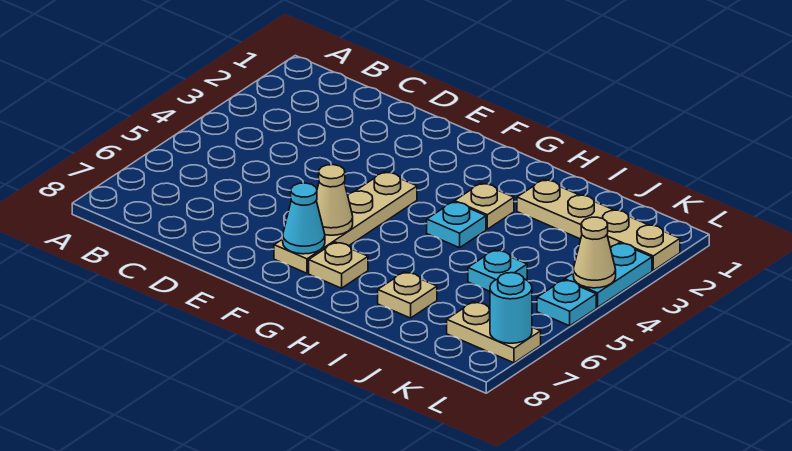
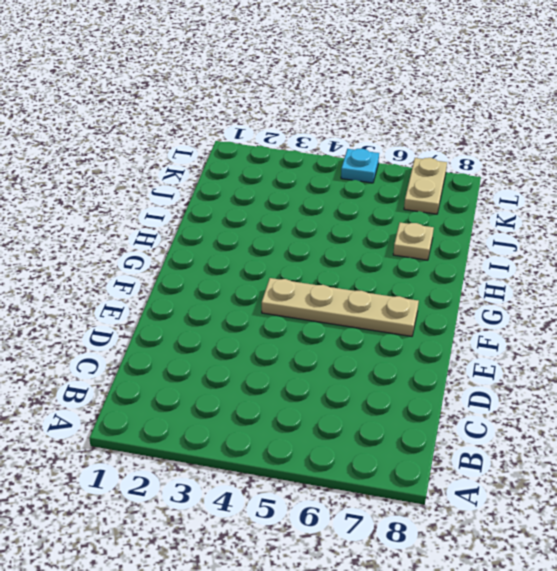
none -> tan 1x1 plate [309,242,368,288]
none -> tan 1x1 plate [455,183,514,229]
none -> cyan 1x1 plate [427,202,486,248]

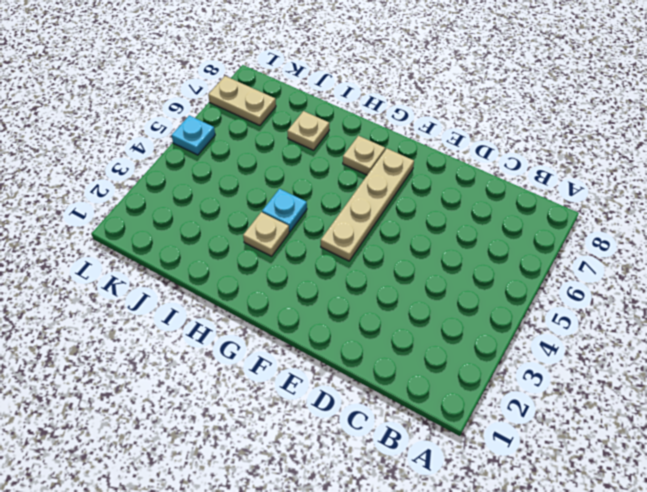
none -> tan 1x4 plate [517,180,680,270]
none -> cyan 1x1 plate [468,250,527,291]
none -> cyan 1x2 plate [565,243,652,307]

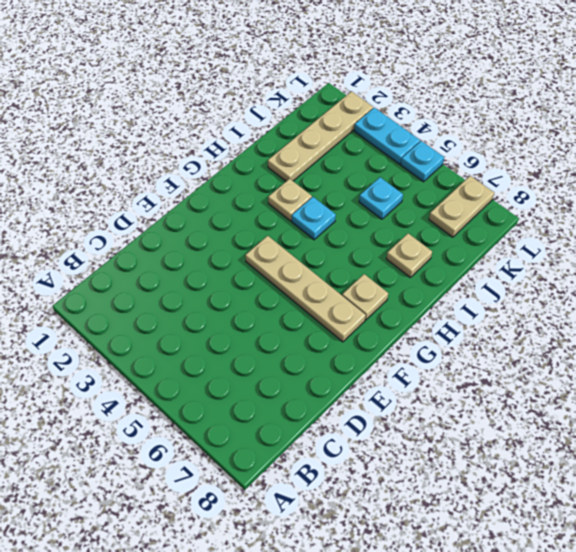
none -> tan 1x1 cone [316,165,353,235]
none -> cyan 1x1 cone [283,183,325,254]
none -> tan 1x1 cone [573,217,616,288]

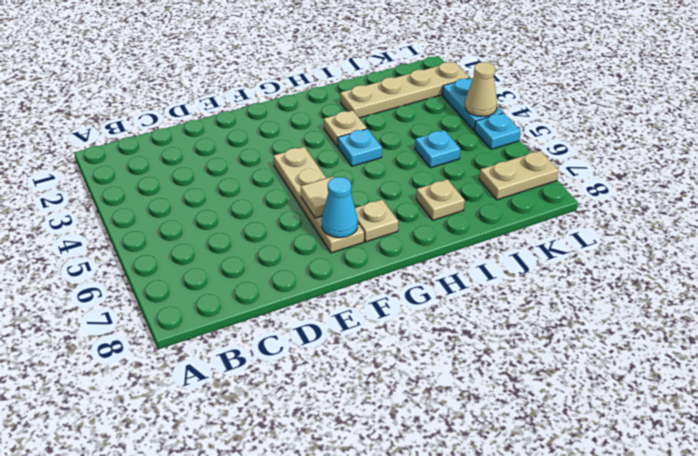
tan 1x1 tile [301,177,334,218] -> tan 1x1 cone [316,165,353,235]
none -> cyan 1x1 round brick [490,273,532,343]

